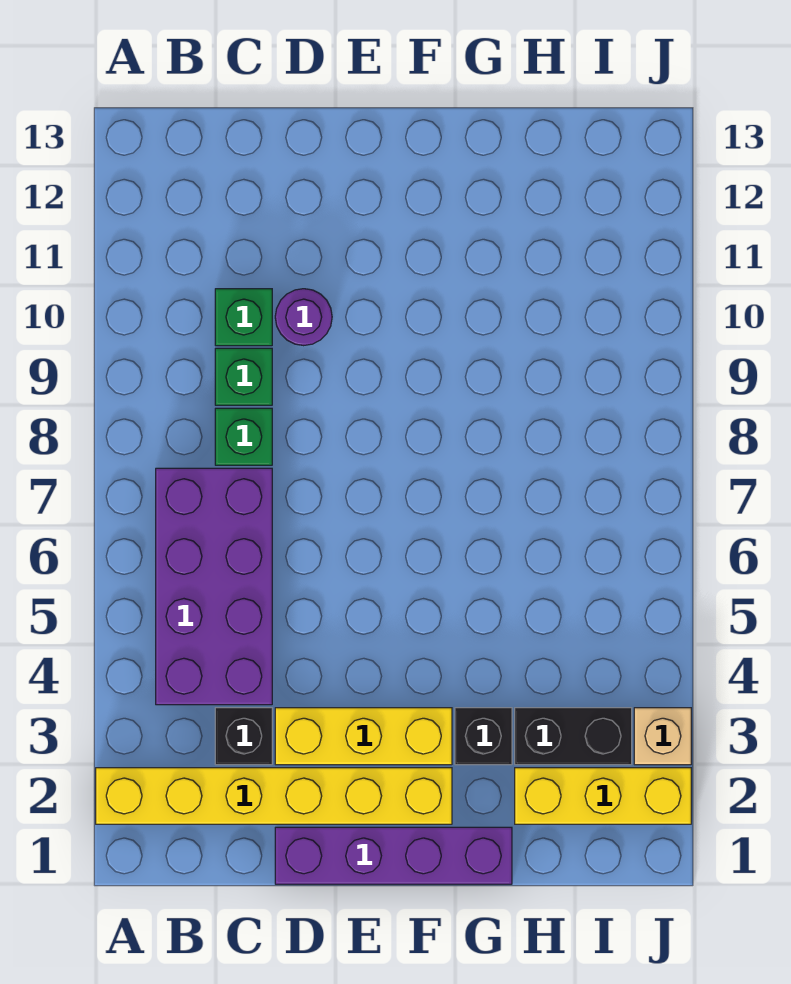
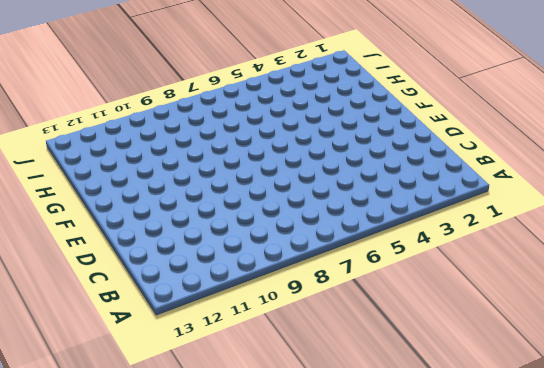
none -> yellow 1x6 brick [96,768,452,824]
none -> purple 2x4 brick [156,468,272,705]
none -> black 1x1 brick [215,708,272,765]

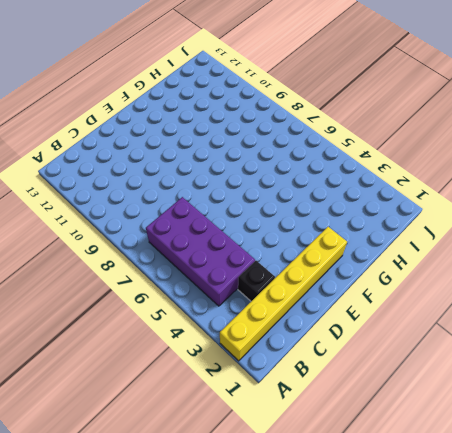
none -> green 1x1 brick [215,408,272,465]
none -> green 1x1 brick [215,348,272,405]
none -> green 1x1 brick [215,289,272,346]

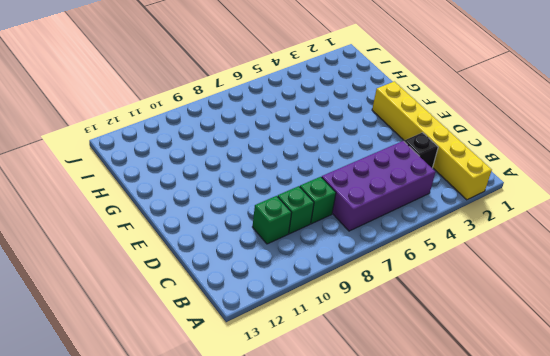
none -> purple 1x4 brick [275,827,512,884]
none -> yellow 1x3 brick [275,708,452,765]
none -> purple 1x1 round brick [275,289,332,346]

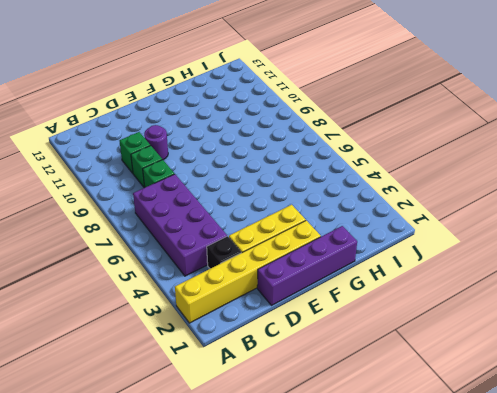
none -> black 1x1 brick [455,708,512,765]
none -> yellow 1x3 brick [515,768,691,824]
none -> black 1x2 brick [515,708,632,765]

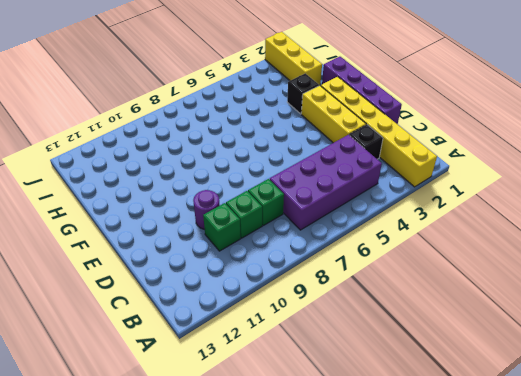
none -> black 1x2 brick [515,708,632,765]
none -> tan 1x1 brick [634,708,691,765]

